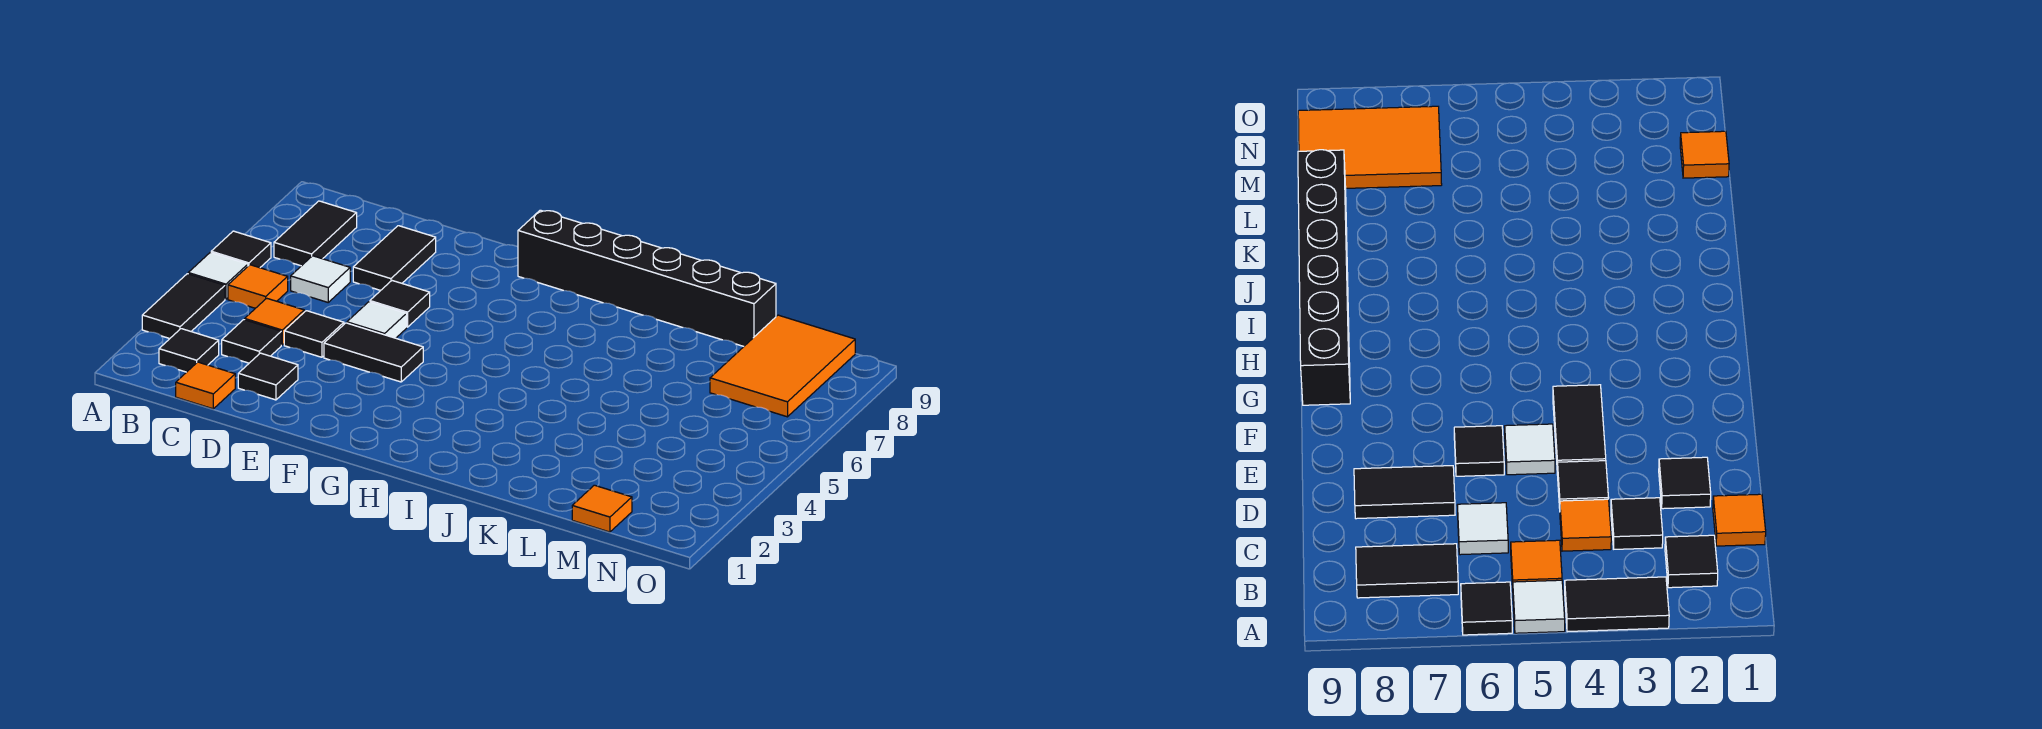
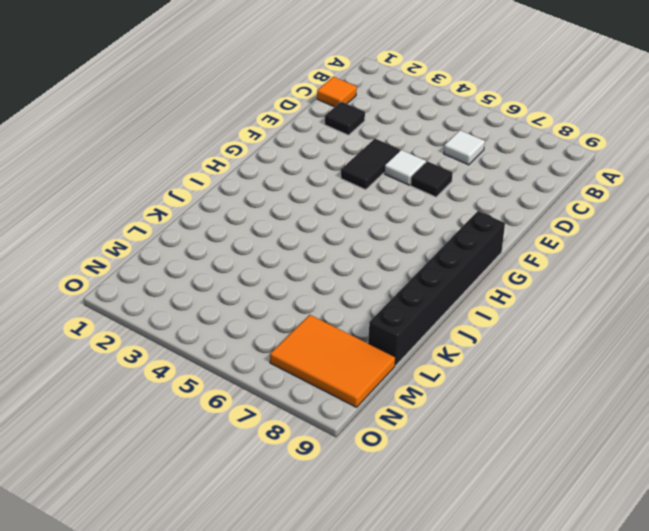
none -> black 1x2 tile [142,274,225,339]
none -> white 1x1 tile [188,252,248,299]
none -> black 1x1 tile [211,231,271,268]

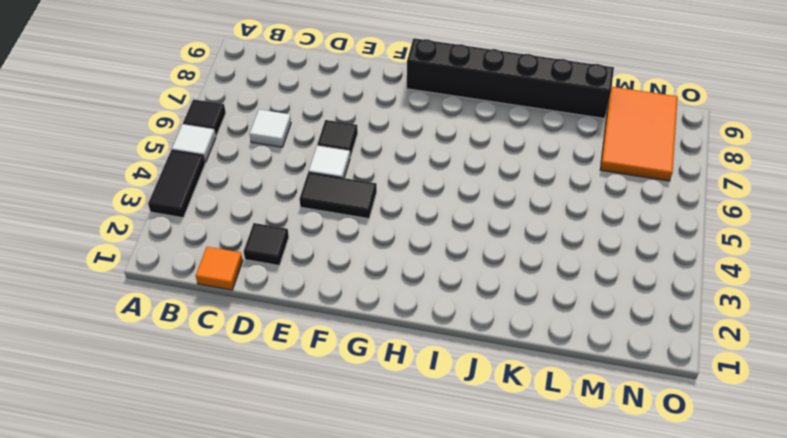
none -> black 1x1 tile [159,329,219,372]
none -> orange 1x1 tile [228,265,288,308]
none -> black 1x2 tile [274,201,357,266]

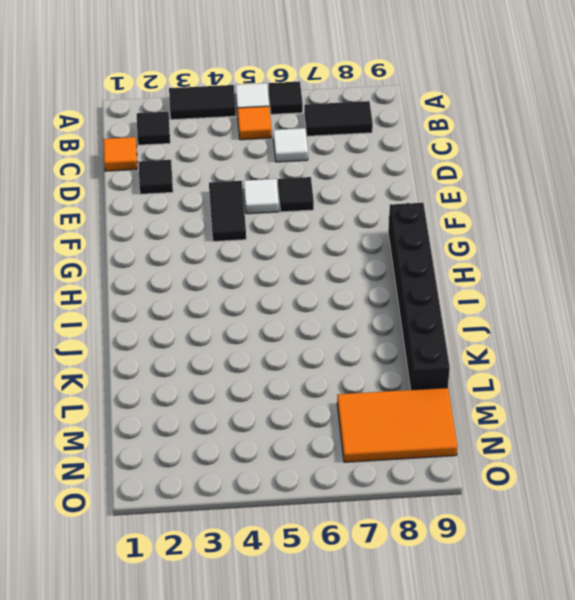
none -> black 1x1 tile [222,320,281,363]
none -> orange 1x1 tile [245,298,304,345]
none -> black 1x1 tile [284,311,344,357]

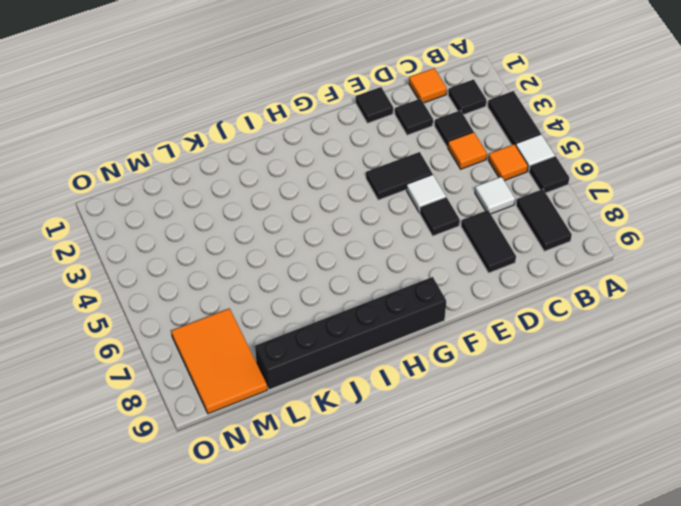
black 1x1 tile [356,87,393,123] -> black 1x1 tile moved to [284,311,344,357]
none -> orange 1x1 tile [572,485,632,532]

